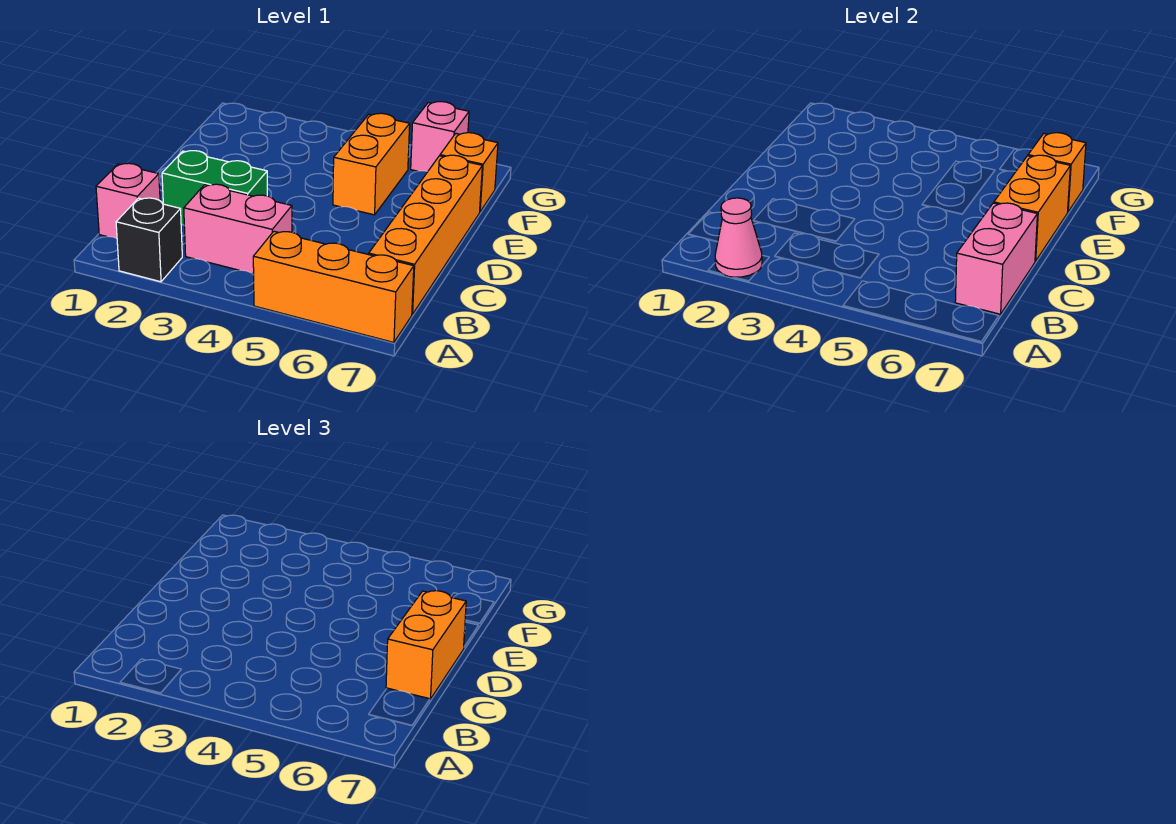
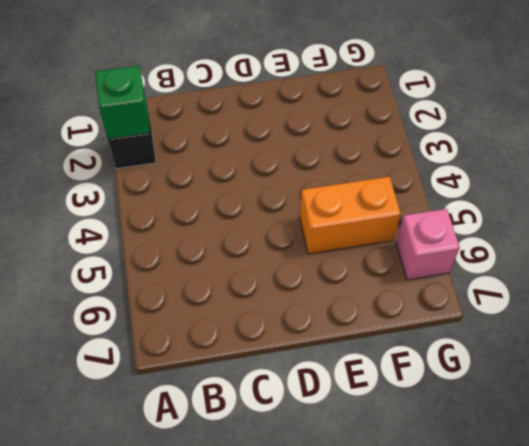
green 1x1 brick [95,66,150,139] -> pink 1x1 cone [715,198,762,277]
none -> orange 1x3 brick [253,231,414,342]
none -> pink 1x1 brick [96,163,160,238]
none -> pink 1x2 brick [184,184,292,274]

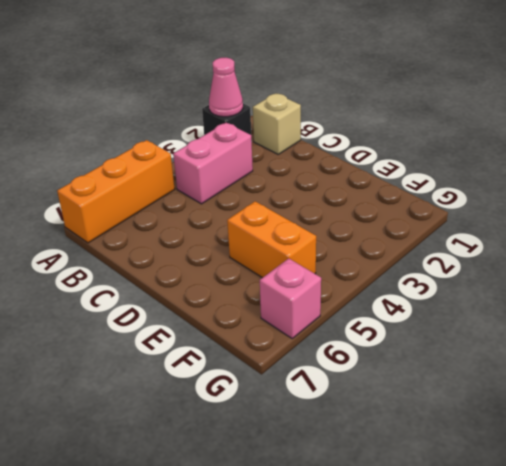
tan 1x1 brick [253,93,301,154] -> pink 1x1 brick [96,163,160,238]
none -> orange 1x4 brick [369,155,482,314]
none -> green 1x2 brick [162,151,267,225]
none -> orange 1x1 brick [440,133,498,212]

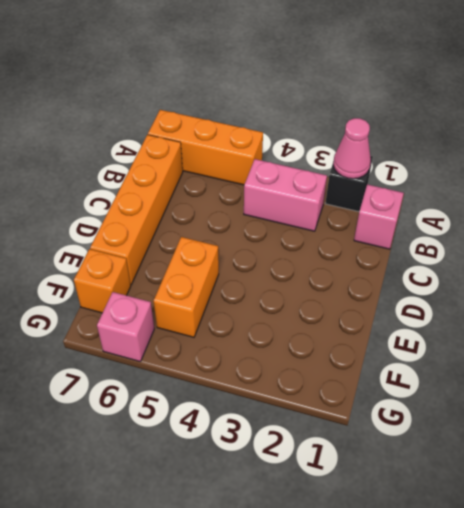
none -> green 1x2 brick [162,151,267,225]
none -> pink 1x2 brick [955,203,1037,314]
none -> orange 1x2 brick [994,155,1070,261]

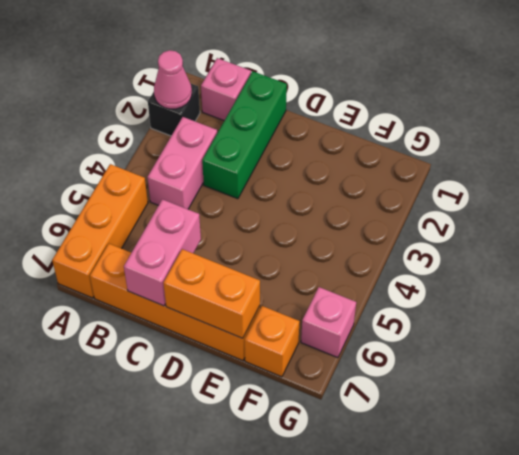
green 1x3 brick [202,71,287,199] -> green 1x2 brick [162,151,267,225]
pink 1x2 brick [124,199,201,306] -> pink 1x2 brick turned to [955,203,1037,314]
none -> orange 1x2 brick [333,113,410,215]
none -> orange 1x1 brick [1028,133,1086,212]
none -> orange 1x2 brick [386,591,466,699]

